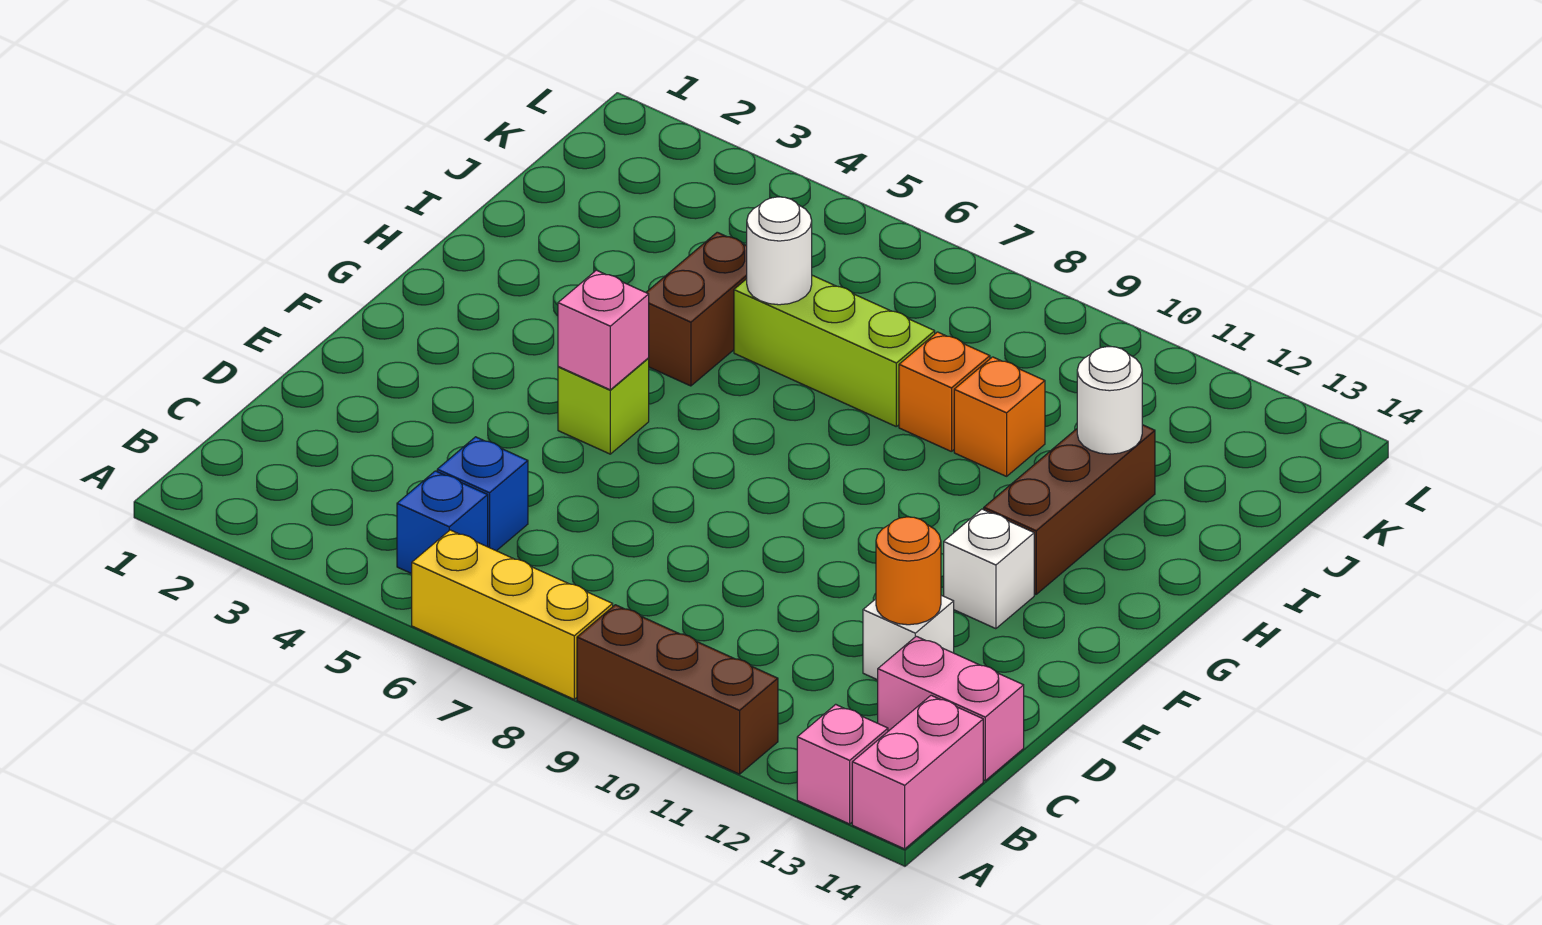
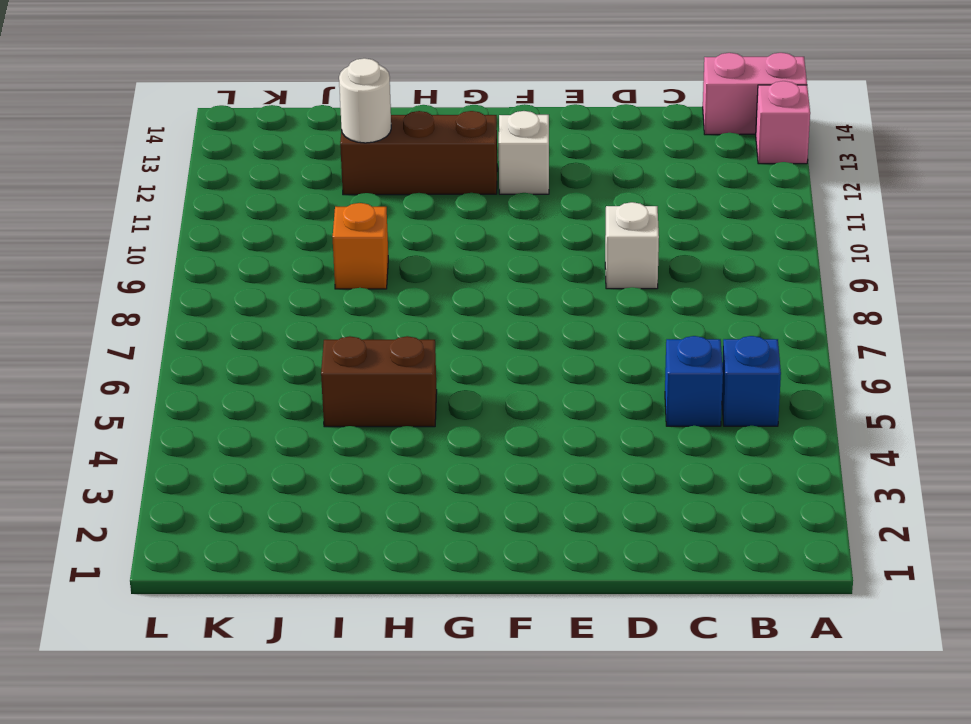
white 1x1 brick [605,202,659,289] -> white 1x1 brick moved to [863,595,954,680]
none -> yellow 1x3 brick [412,530,613,699]
none -> brown 1x3 brick [577,605,778,774]
none -> pink 1x2 brick [878,636,1024,781]

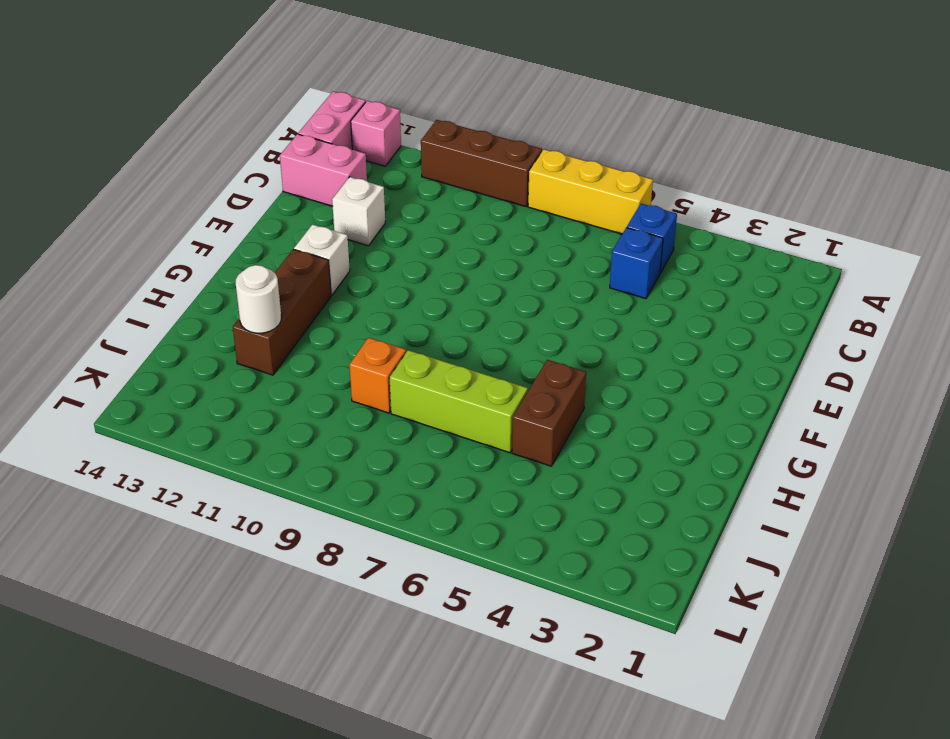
none -> lime 1x1 brick [558,358,649,454]
none -> orange 1x1 brick [954,357,1045,476]
none -> orange 1x1 round brick [876,517,941,625]

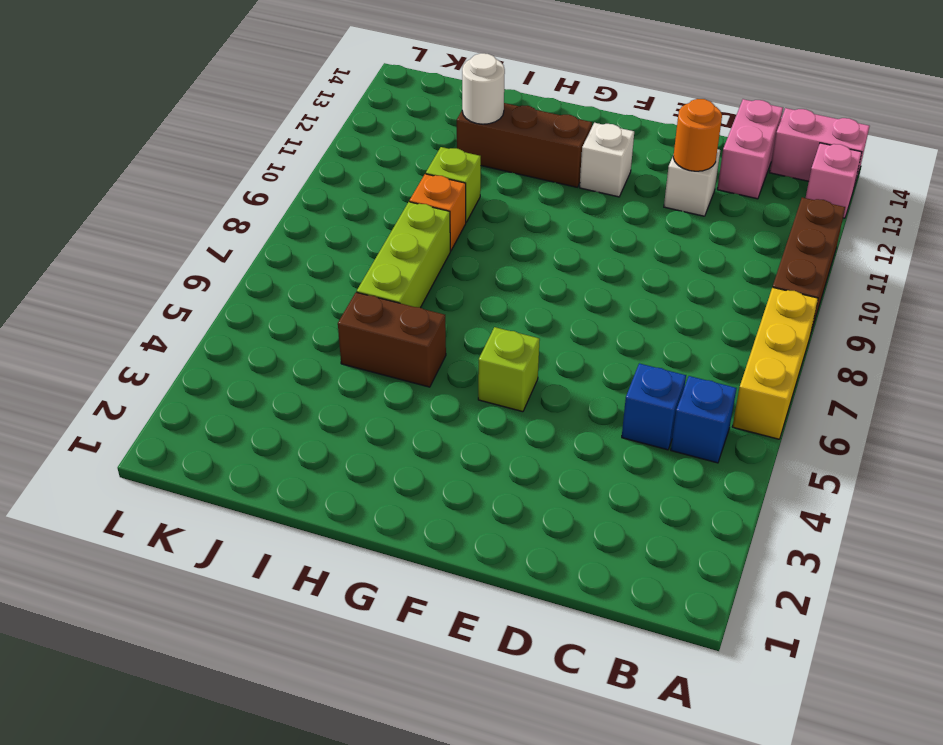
lime 1x1 brick [426,147,481,222] -> orange 1x1 brick [954,357,1045,476]
none -> pink 1x1 brick [558,270,649,390]
none -> white 1x1 round brick [747,197,812,305]

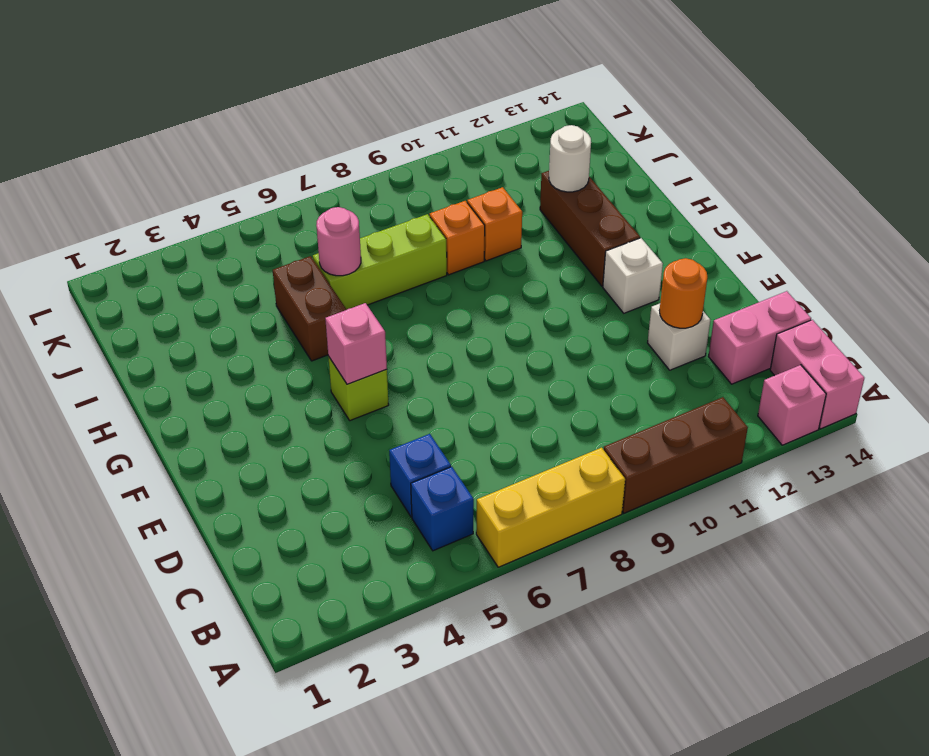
pink 1x1 round brick [316,207,361,276] -> white 1x1 round brick [747,197,812,305]

